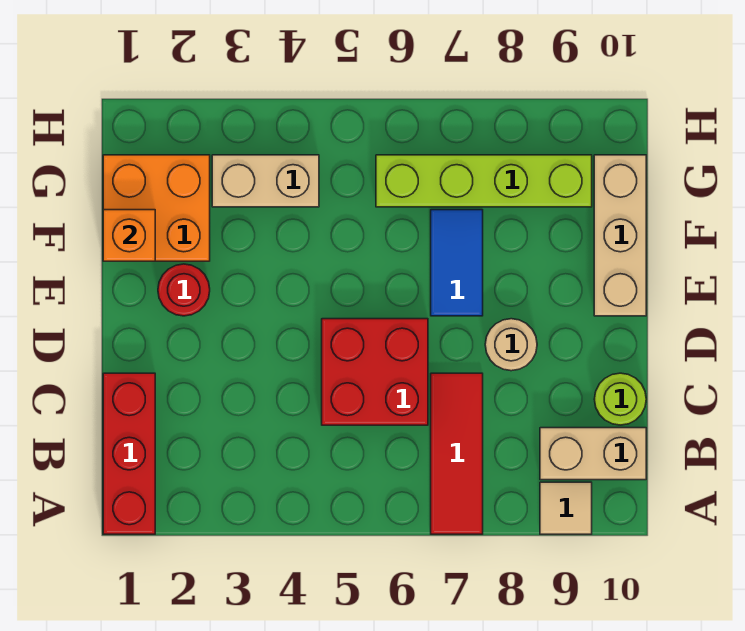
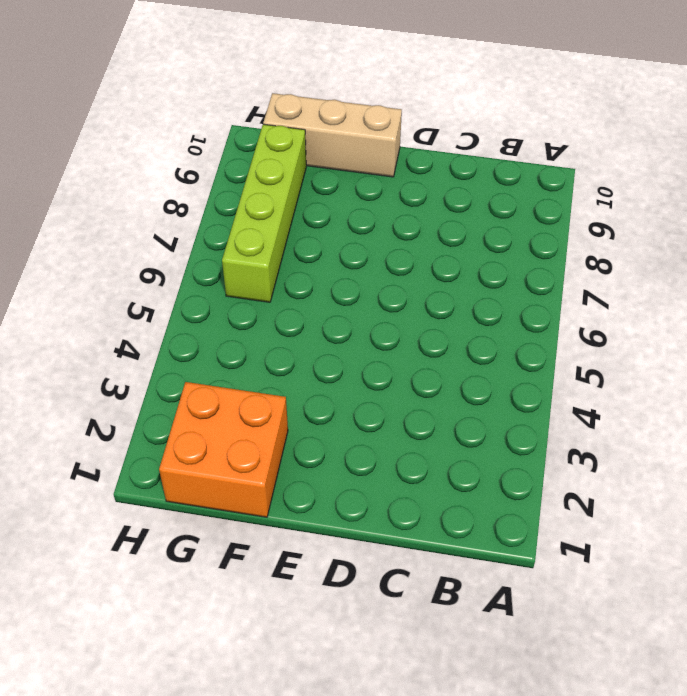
none -> red 1x3 brick [103,373,155,534]
none -> red 1x3 tile [431,373,483,534]
none -> tan 1x1 tile [540,482,592,534]

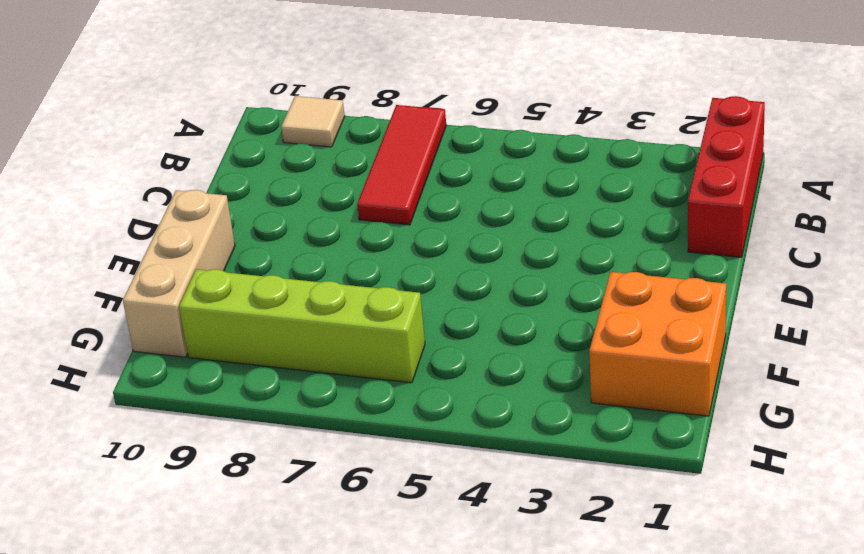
none -> tan 1x2 brick [540,428,646,480]
none -> red 2x2 brick [322,319,428,425]
none -> lime 1x1 round brick [594,373,646,425]

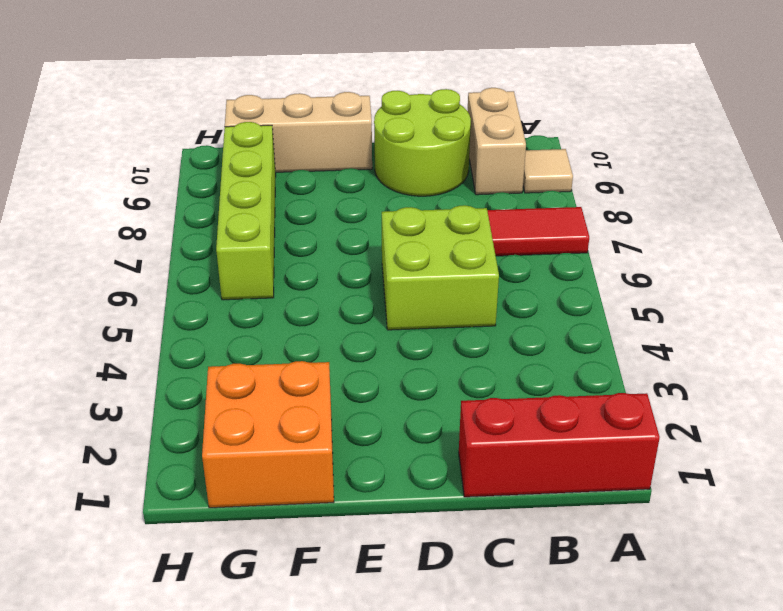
lime 2x2 brick [382,205,499,330] -> red 2x2 brick [322,319,428,425]
lime 2x2 round brick [374,89,471,196] -> lime 1x1 round brick [594,373,646,425]
none -> tan 1x1 round brick [485,319,537,371]
none -> red 1x1 round brick [158,264,210,316]
none -> blue 1x2 tile [431,210,483,316]

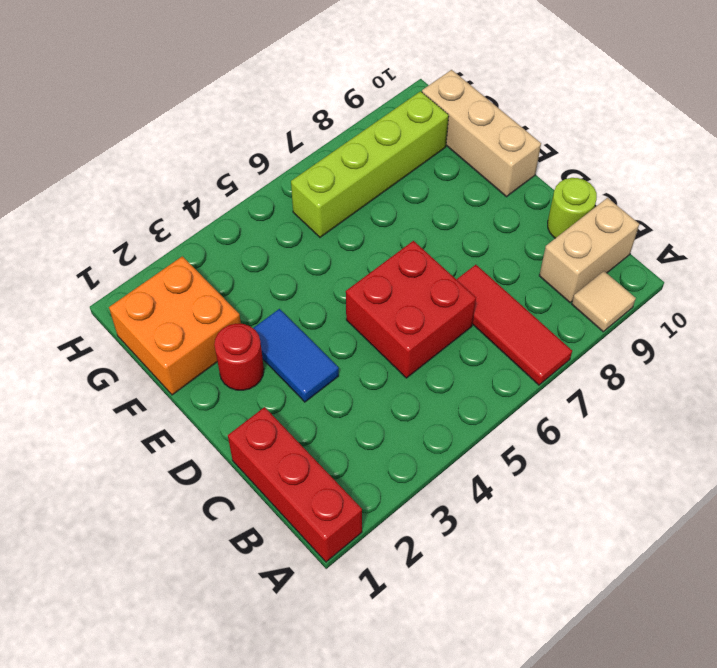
blue 1x2 tile [253,309,339,402] -> blue 1x2 tile moved to [431,210,483,316]
none -> tan 1x1 round brick [485,319,537,371]
none -> tan 1x2 brick [212,155,319,207]
none -> orange 1x1 brick [103,210,155,261]

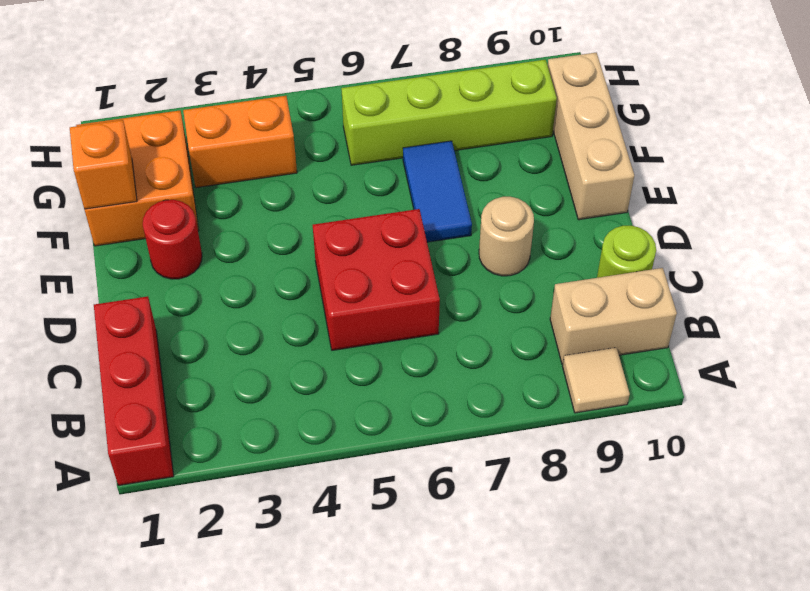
orange 1x2 brick [183,96,297,188] -> tan 1x2 brick [212,155,319,207]
none -> red 1x3 tile [431,373,483,534]

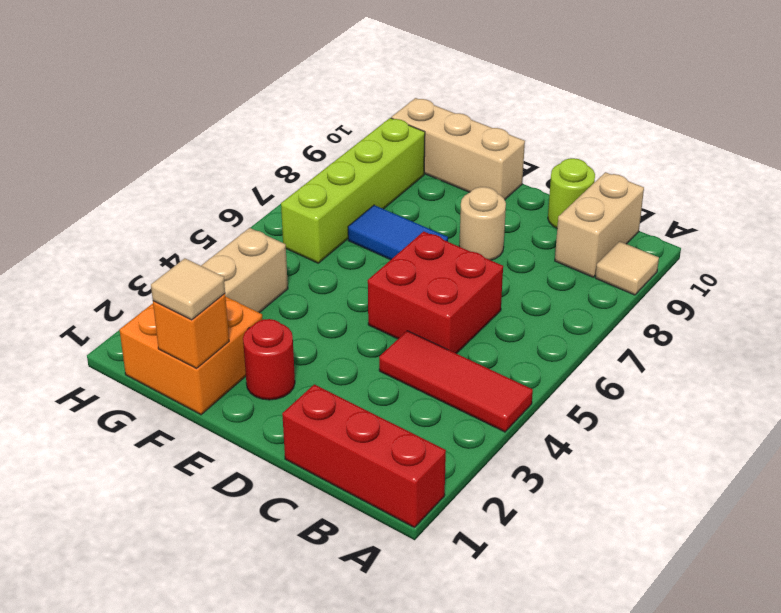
red 1x3 tile [379,331,533,432] -> red 1x3 tile moved to [431,373,483,534]
tan 1x1 tile [151,258,225,320] -> none

